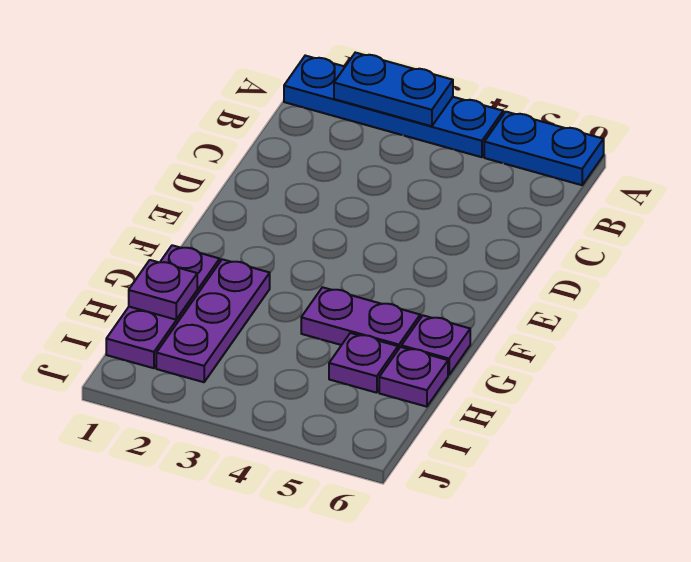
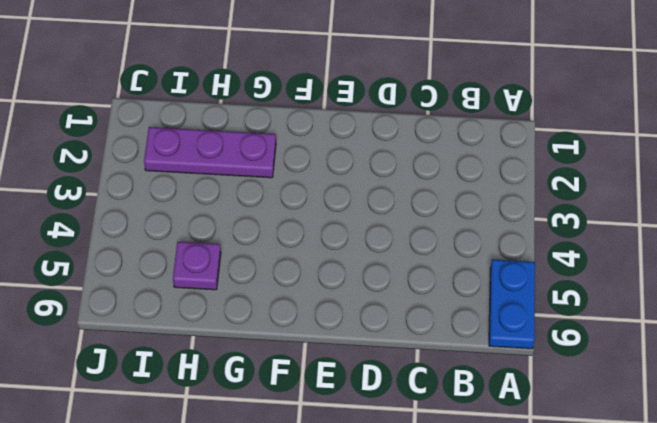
none -> blue 1x4 plate [284,56,503,157]
none -> purple 1x3 plate [106,245,220,368]

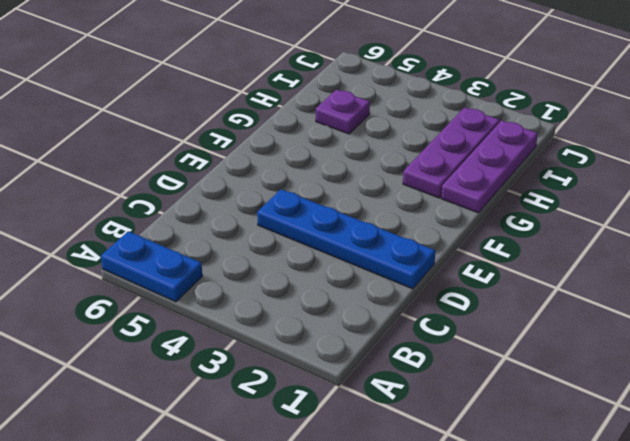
blue 1x4 plate [257,189,435,289] -> blue 1x4 plate moved to [284,56,503,157]
none -> purple 1x2 plate [301,287,420,350]
none -> purple 1x1 plate [401,315,470,375]

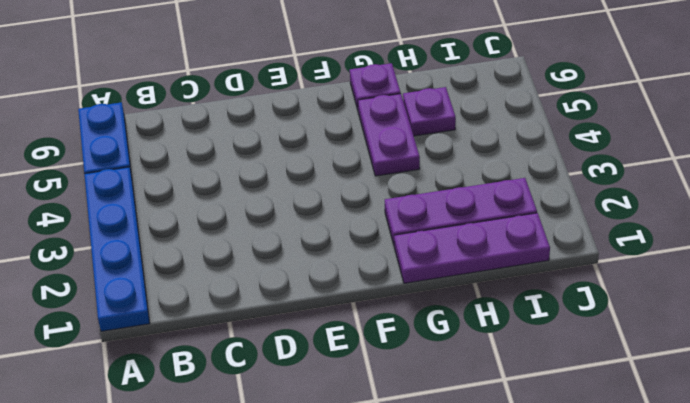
none -> purple 1x1 plate [379,347,448,407]
none -> blue 1x2 plate [334,53,453,126]

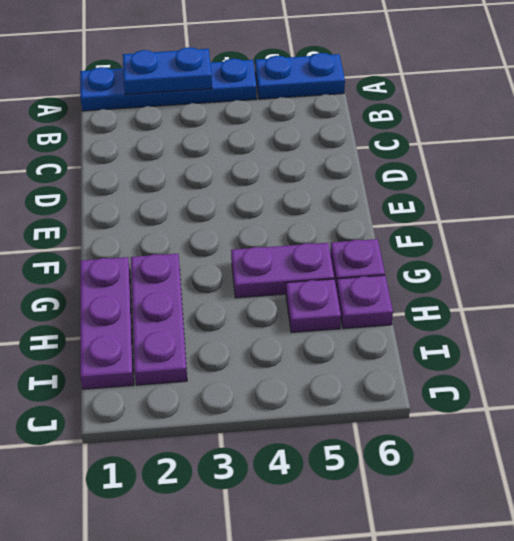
none -> purple 1x1 plate [129,260,197,320]

